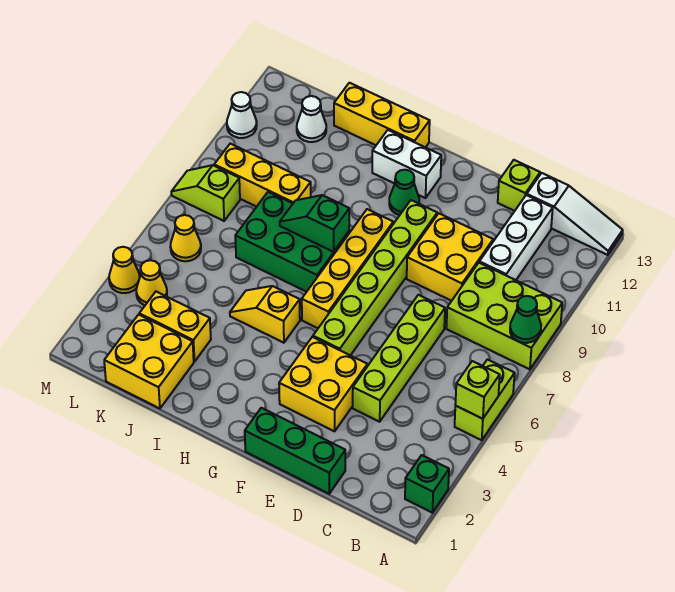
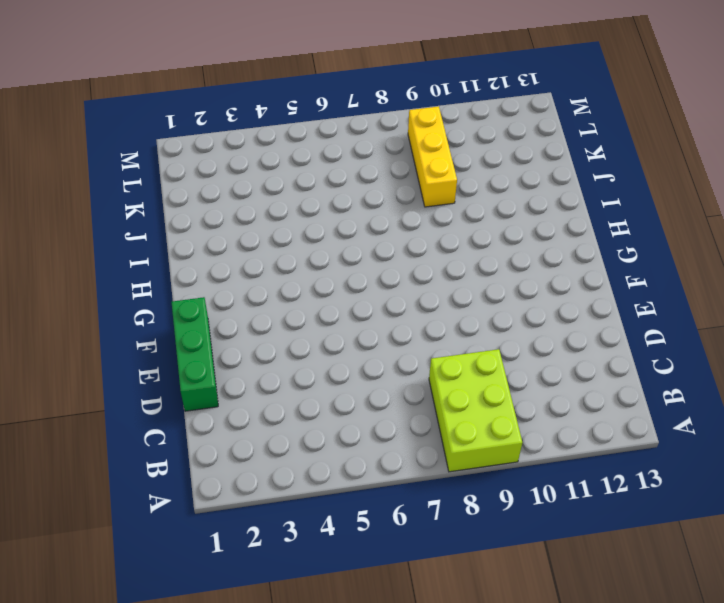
none -> green 1x1 brick [405,455,449,513]
none -> lime 1x2 brick [455,359,515,440]
none -> white 1x3 slope [527,173,623,255]

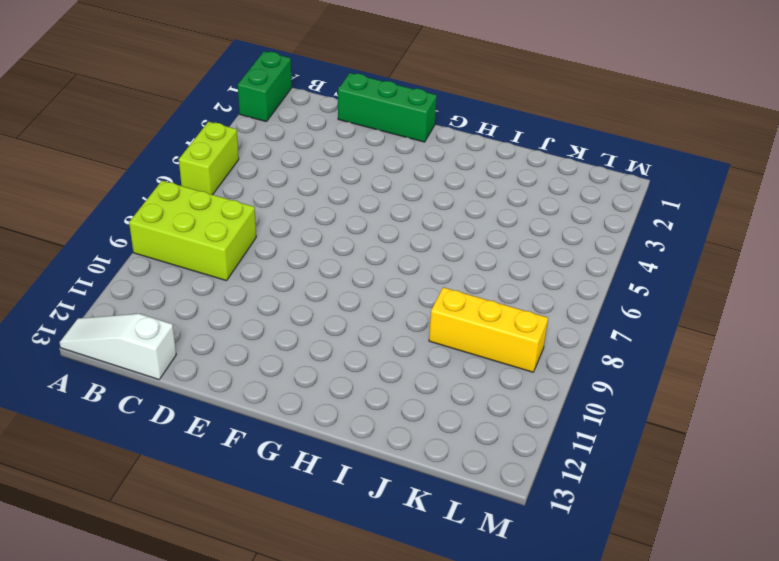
green 1x2 brick [238,51,292,122] -> green 1x1 brick [405,455,449,513]
none -> white 1x3 brick [479,195,553,280]
none -> lime 1x4 brick [353,295,445,422]
none -> yellow 2x2 brick [407,213,493,301]

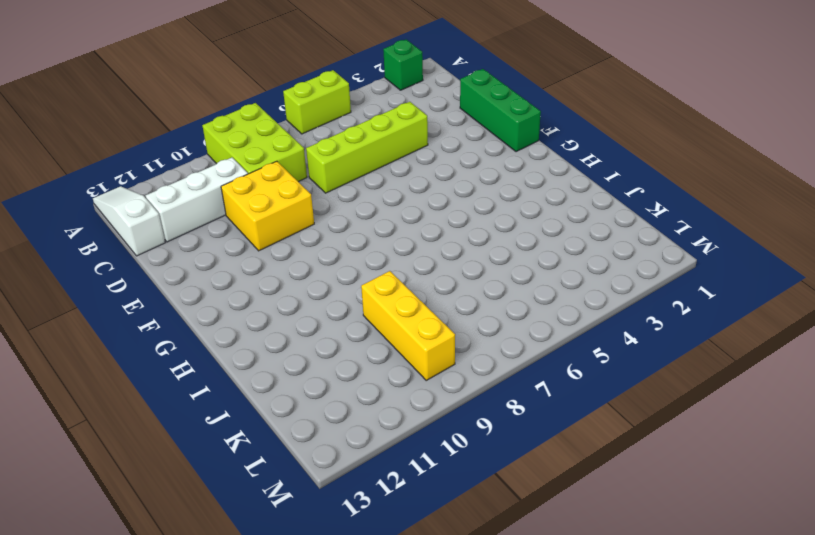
none -> lime 1x1 brick [498,160,540,211]
none -> yellow 2x2 brick [279,337,367,431]
none -> lime 1x6 brick [313,200,437,355]

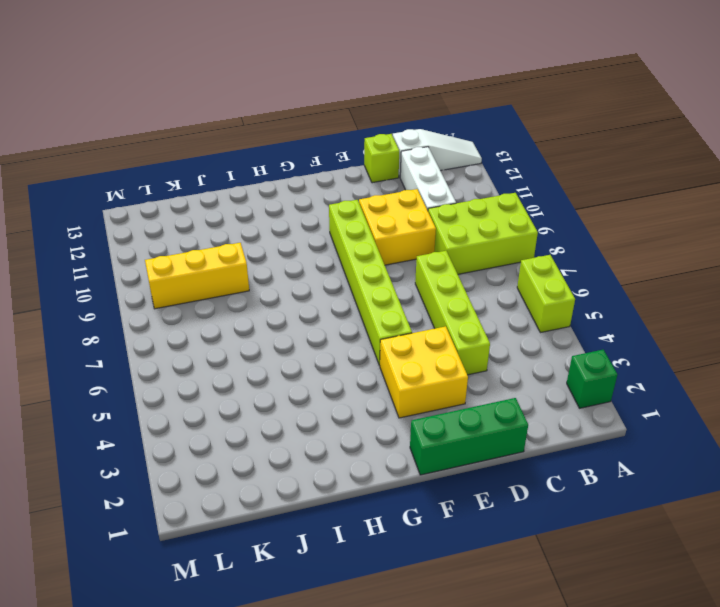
none -> yellow 1x4 brick [302,209,393,328]
none -> green 1x1 cone [389,170,419,215]
none -> white 1x2 brick [372,130,441,198]

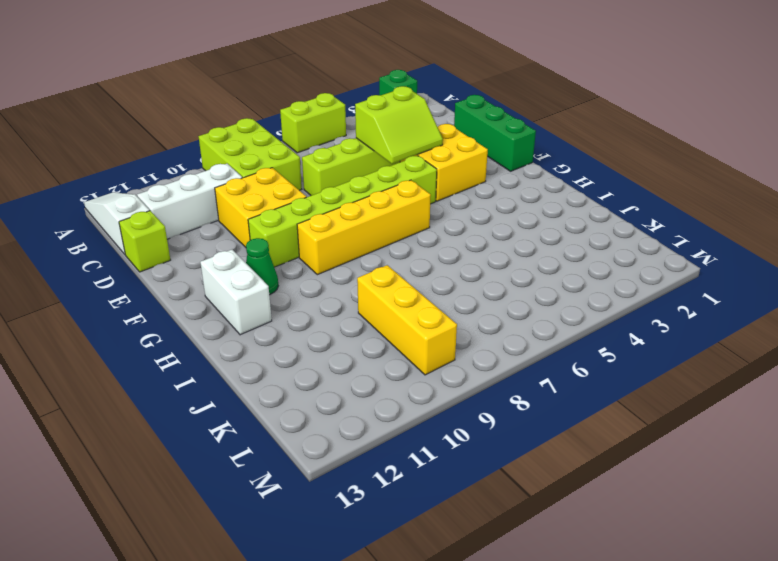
lime 2x2 slope [355,86,443,164] -> none
none -> yellow 1x2 slope [230,286,300,343]
none -> green 2x3 brick [235,192,349,292]
none -> yellow 1x3 brick [334,83,430,147]

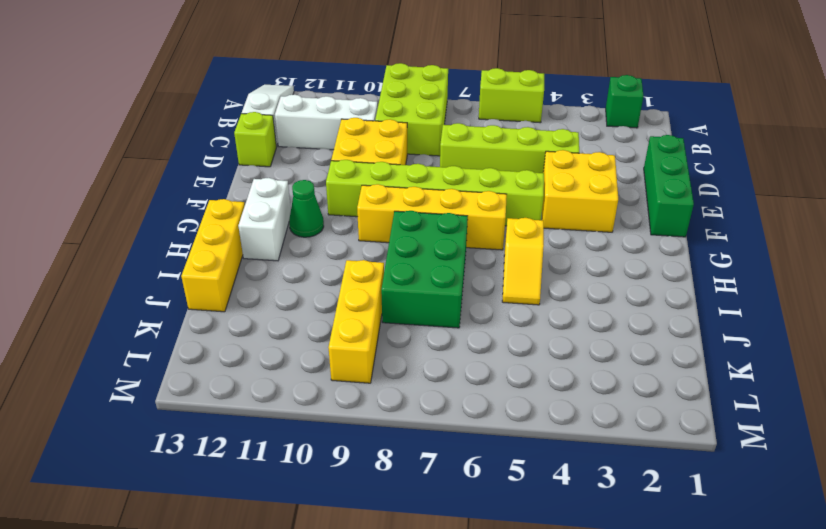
none -> yellow 2x2 brick [104,315,194,409]
none -> yellow 1x2 brick [139,292,211,362]
none -> white 1x1 cone [297,96,326,142]

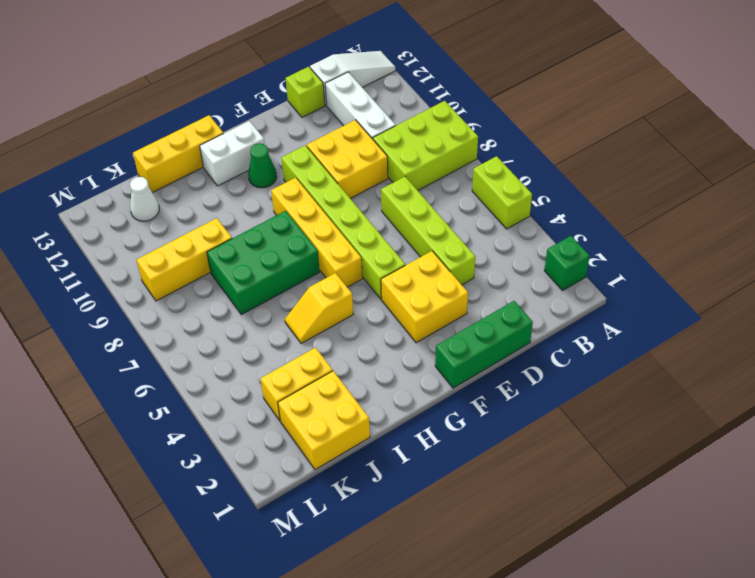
none -> yellow 1x1 cone [136,260,167,305]
none -> yellow 1x1 cone [170,215,201,261]
none -> lime 1x2 slope [171,165,240,221]

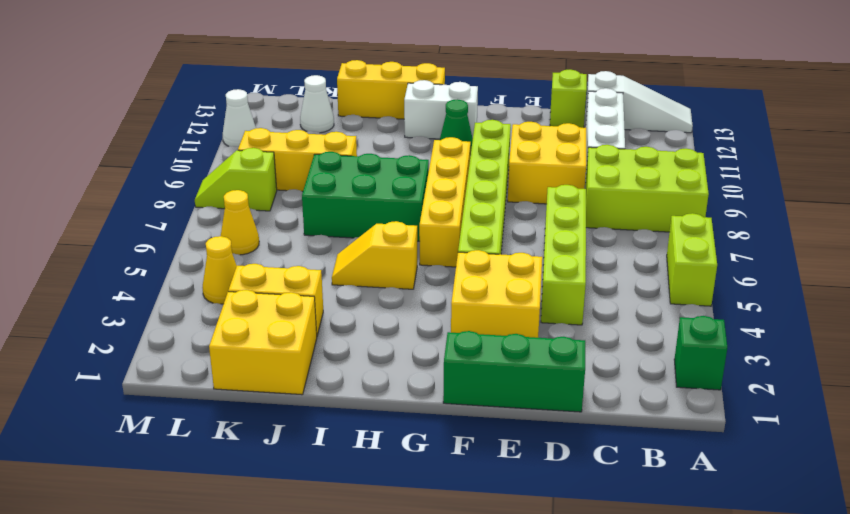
none -> yellow 1x1 cone [109,247,140,293]
none -> lime 1x1 brick [455,361,500,419]
none -> green 1x1 cone [510,296,541,343]

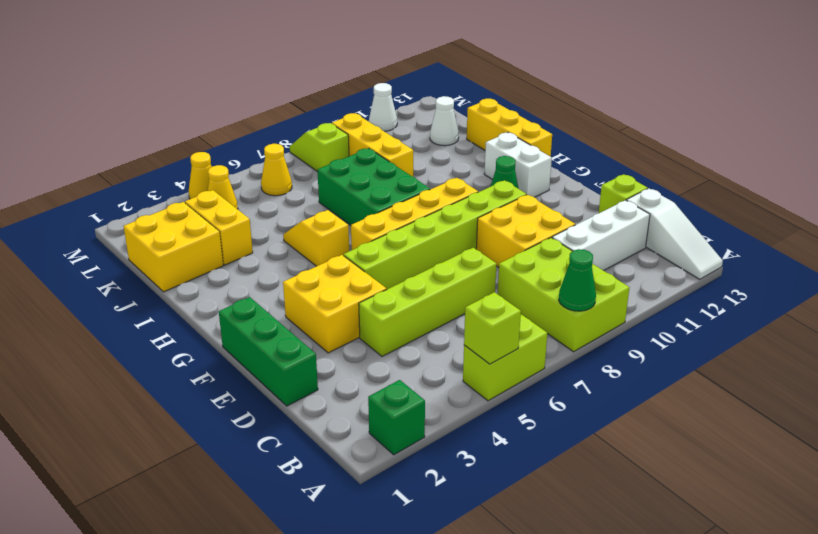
none -> green 1x2 slope [280,195,349,252]

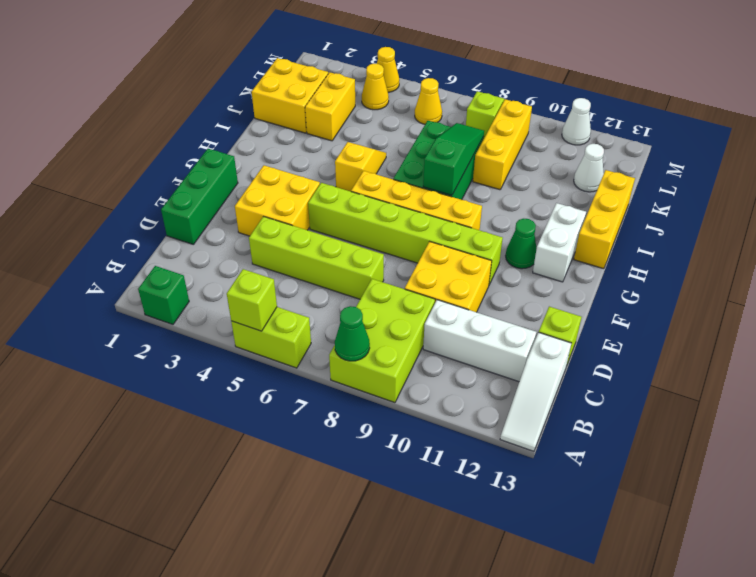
green 1x3 slope [423,123,484,195] -> green 1x2 slope [280,195,349,252]

